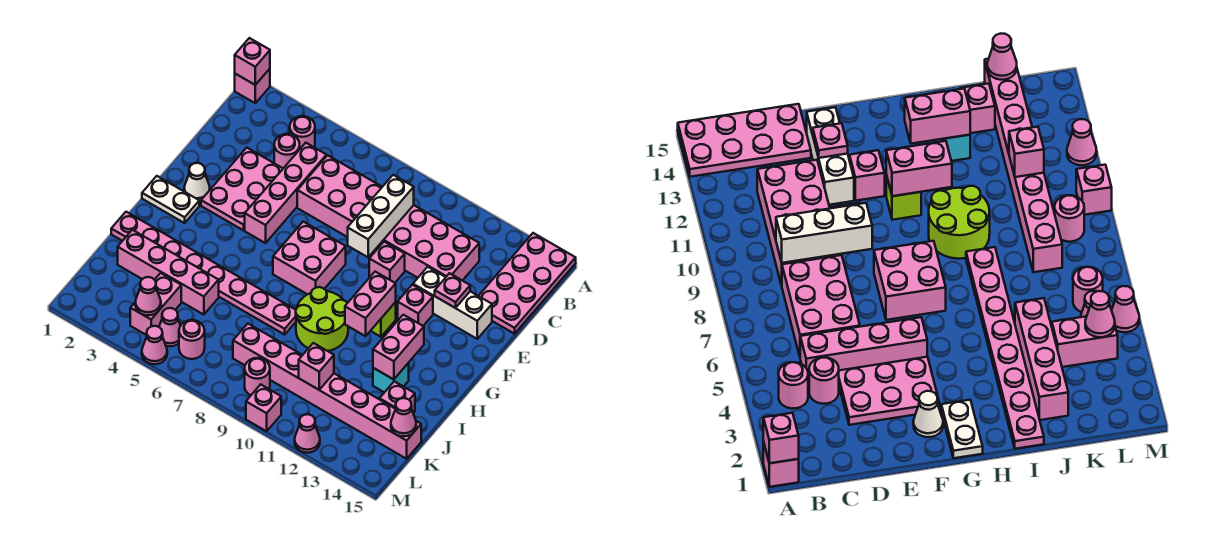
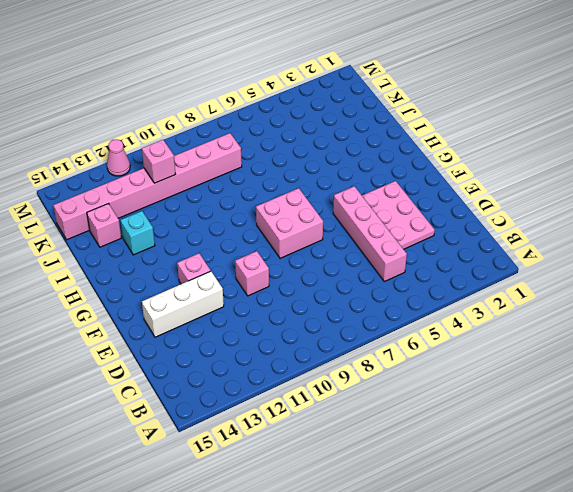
none -> pink 1x1 brick [235,69,270,103]
none -> pink 2x4 plate [479,233,576,334]
none -> pink 1x1 round brick [290,116,315,149]
none -> pink 1x1 round brick [274,134,300,168]

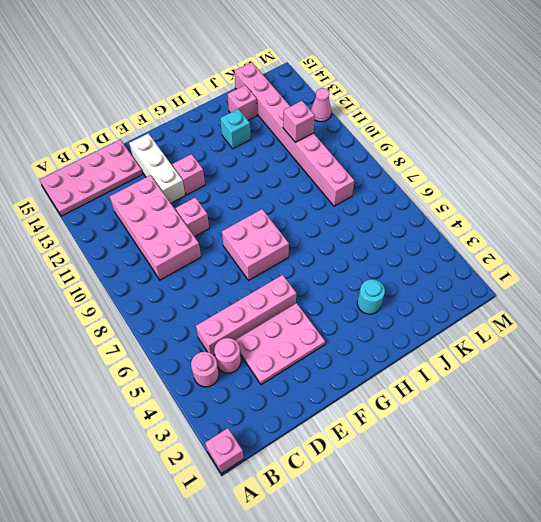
cyan 1x1 round brick [357,279,385,314] -> pink 1x8 plate [111,212,296,335]
none -> pink 2x3 brick [297,155,382,237]
none -> white 1x1 cone [184,163,210,201]
none -> white 1x2 plate [142,176,199,223]
none -> lime 1x1 brick [371,302,396,337]

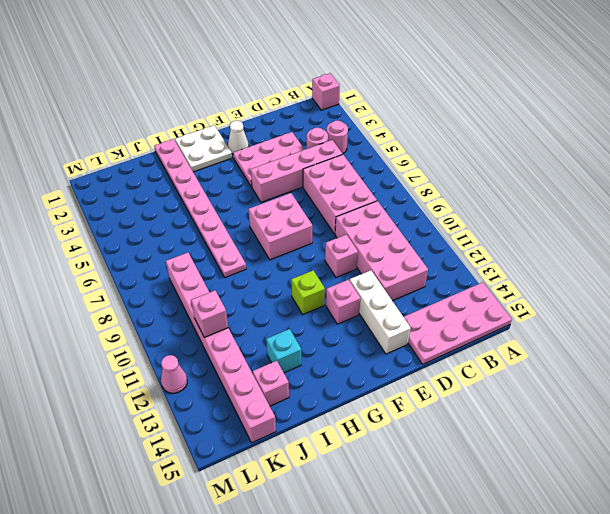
white 2x2 plate [175,125,232,172] -> white 1x2 plate [142,176,199,223]
none -> lime 2x2 round brick [296,287,348,351]
none -> pink 1x4 brick [118,230,219,315]
none -> pink 1x2 brick [130,273,181,335]
none -> pink 1x1 cone [159,308,181,346]

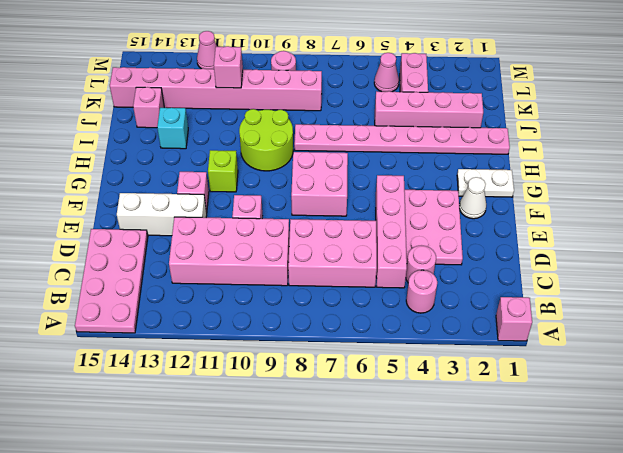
none -> pink 1x1 round brick [179,320,205,359]
none -> pink 1x1 cone [142,326,167,364]
none -> pink 1x1 brick [246,385,281,431]
none -> pink 1x1 brick [235,38,270,85]

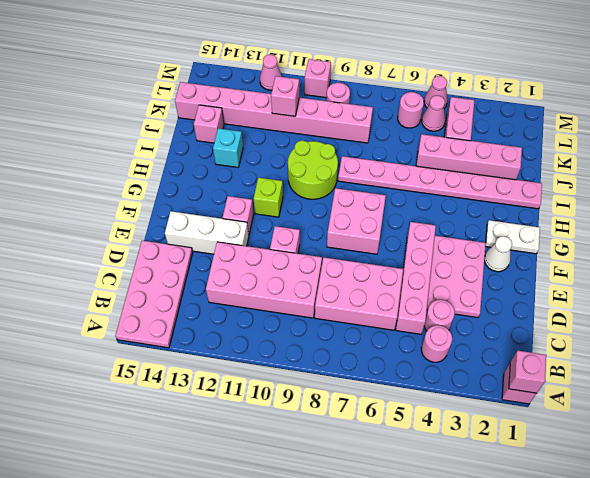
none -> white 1x3 brick [348,175,414,257]
none -> pink 1x1 plate [435,273,470,308]
none -> pink 1x2 brick [345,272,396,336]
none -> pink 1x2 brick [373,315,424,380]

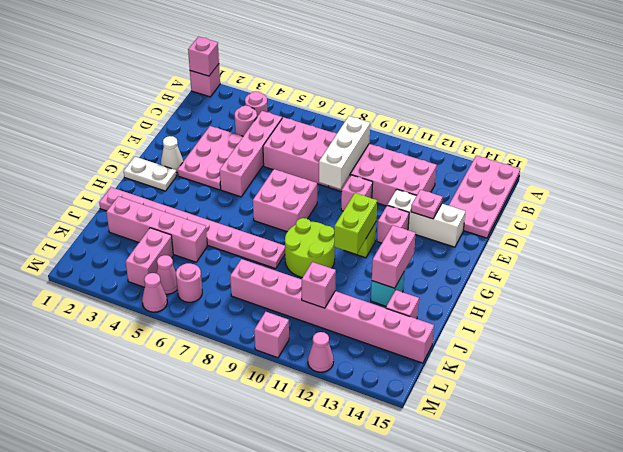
lime 1x2 brick [334,193,377,254] -> pink 1x2 brick [345,272,396,336]
none -> pink 1x1 round brick [245,358,270,395]
none -> pink 1x1 cone [391,398,416,436]
none -> pink 1x1 cone [135,277,161,315]

